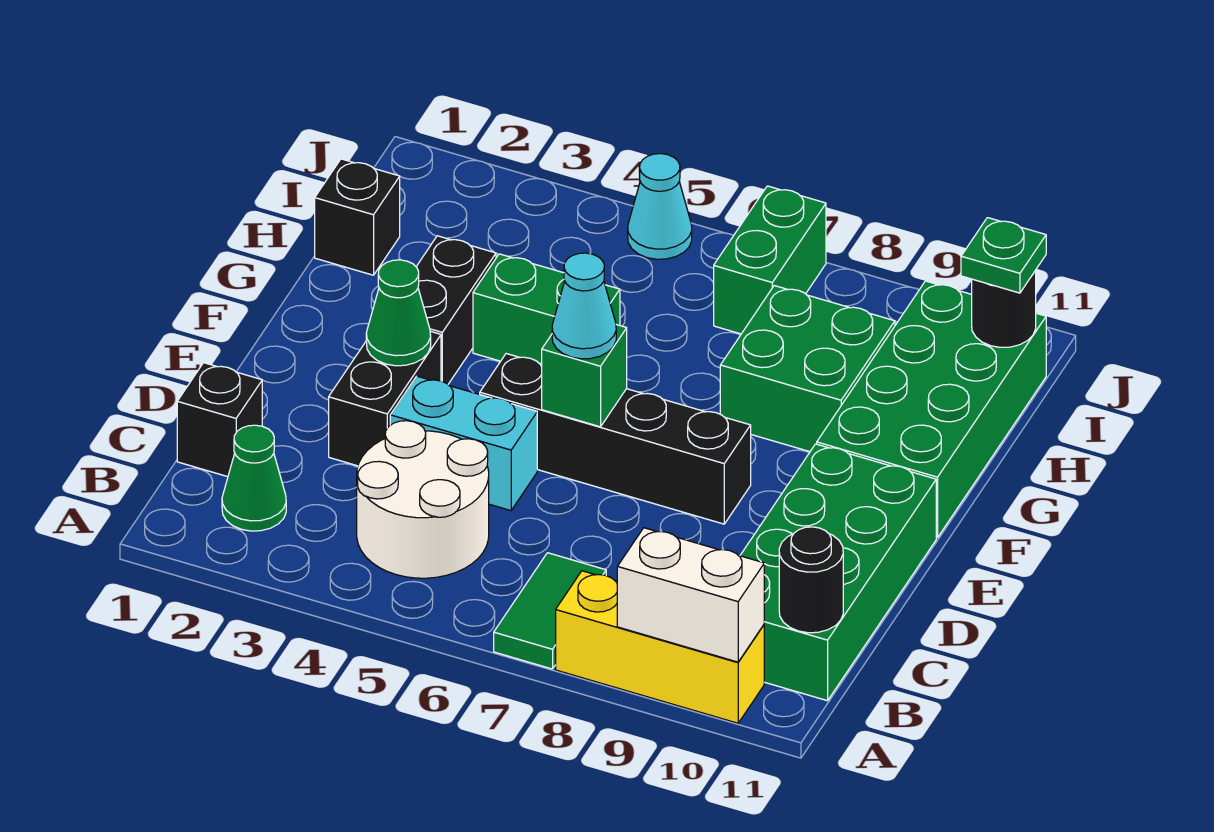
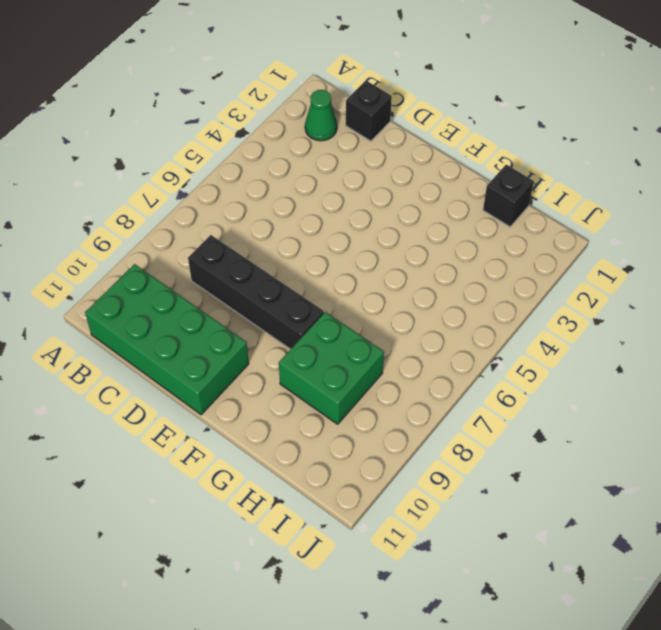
black 1x4 brick [188,235,324,349] -> black 1x4 brick turned to [480,354,751,524]
none -> green 1x2 tile [494,553,606,669]
none -> yellow 1x3 brick [556,571,764,723]
none -> white 2x2 round brick [357,421,489,578]

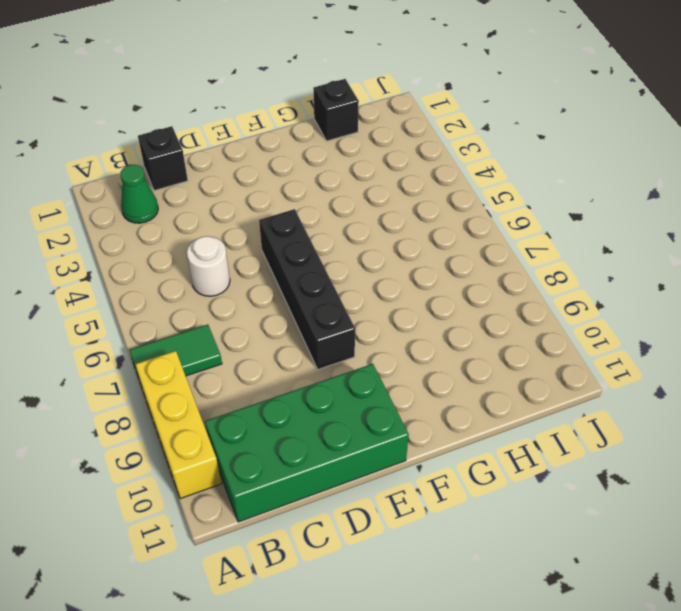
white 1x1 round brick [187,236,230,296] -> white 2x2 round brick [357,421,489,578]
none -> black 1x2 brick [329,331,441,466]
none -> cyan 1x2 brick [390,376,537,511]
none -> black 1x2 brick [416,236,496,384]

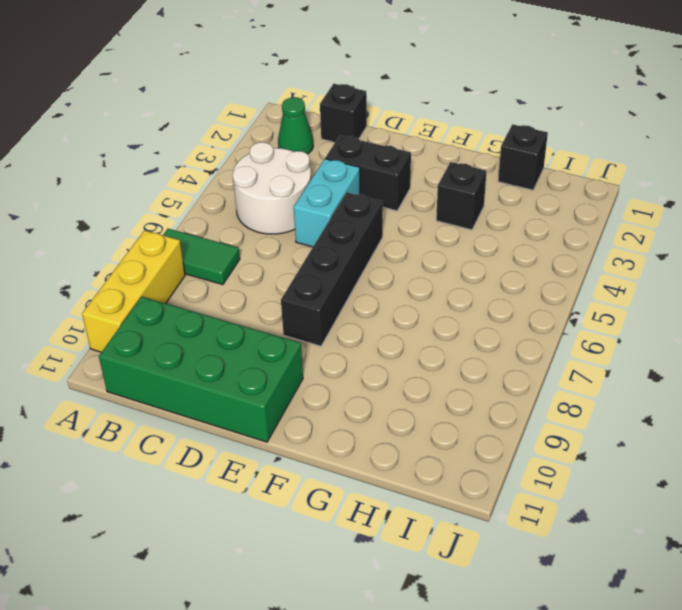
black 1x1 brick [436,162,487,230] -> black 1x2 brick [416,236,496,384]
none -> green 2x4 brick [817,281,1046,538]
none -> green 1x2 brick [473,254,620,364]
none -> green 2x2 brick [720,286,895,452]

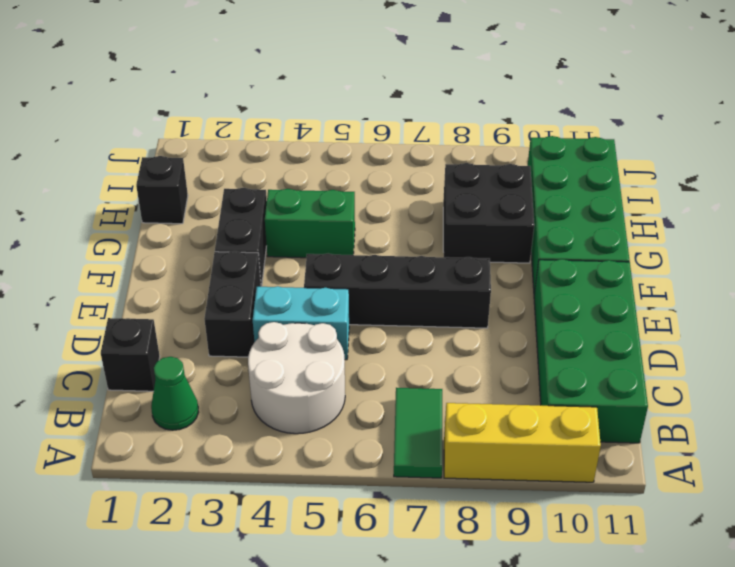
black 2x2 brick [443,163,534,263] -> green 2x2 brick [720,286,895,452]
none -> green 1x2 brick [714,186,826,334]
none -> cyan 1x1 cone [628,154,692,259]
none -> white 1x2 brick [617,528,764,662]

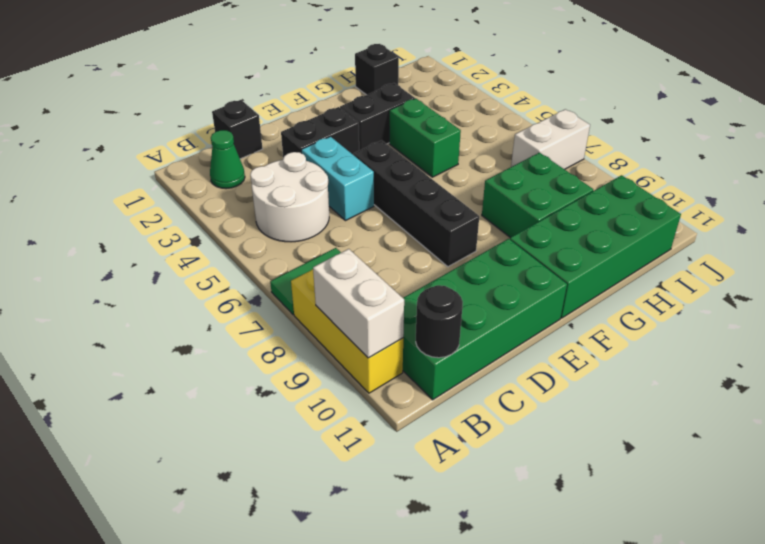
white 1x2 brick [511,109,590,169] -> green 1x2 brick [714,186,826,334]
none -> cyan 1x1 cone [628,154,692,259]
none -> green 1x1 cone [366,260,431,366]
none -> green 1x1 brick [542,325,627,427]

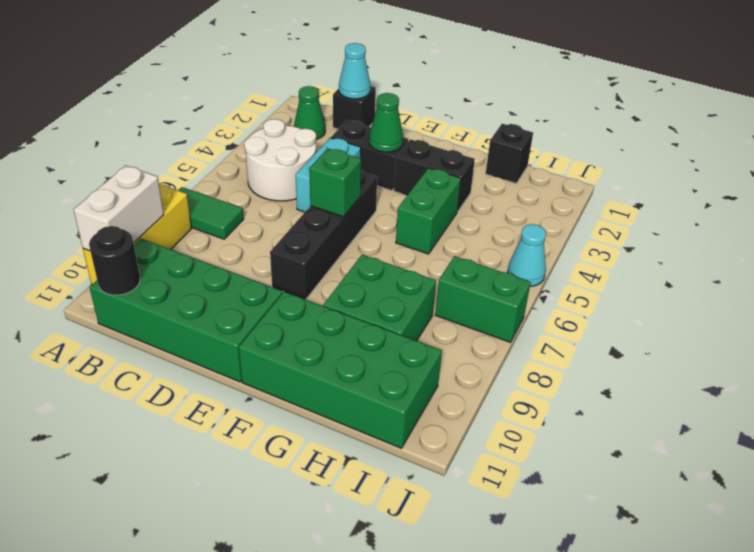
cyan 1x1 cone [339,43,370,99] -> cyan 1x1 cone moved to [552,253,616,359]
none -> black 1x1 round brick [972,270,1036,347]
none -> green 1x1 plate [961,218,1046,293]

